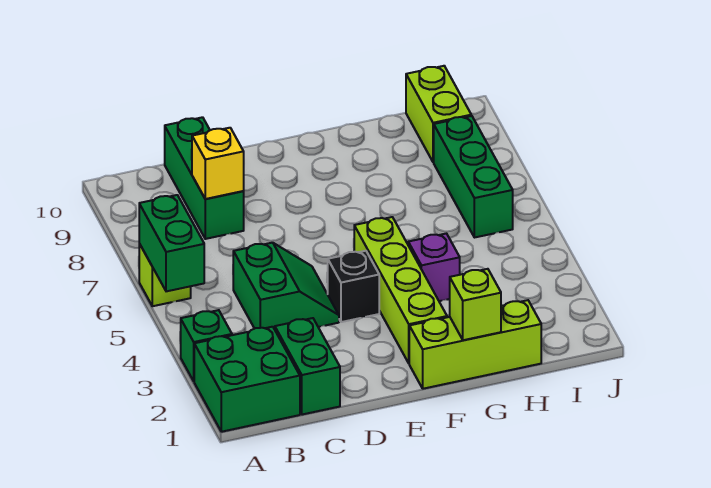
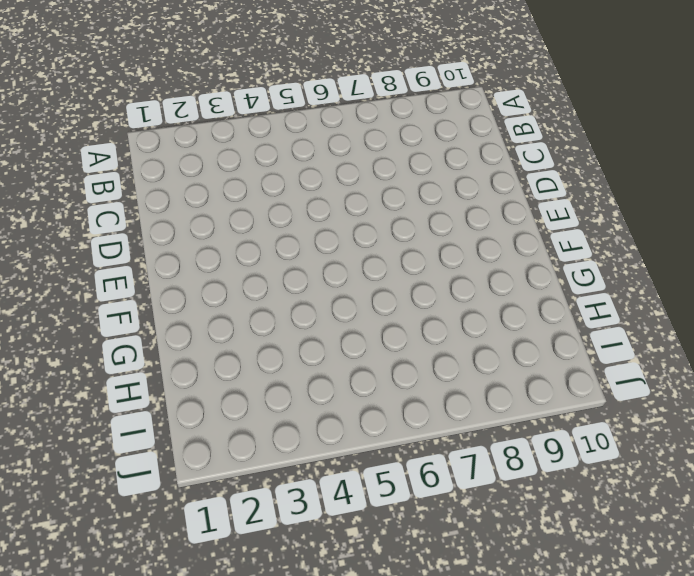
none -> green 2x2 brick [194,327,300,432]
none -> green 1x1 brick [181,310,232,381]
none -> lime 1x1 brick [139,244,191,306]

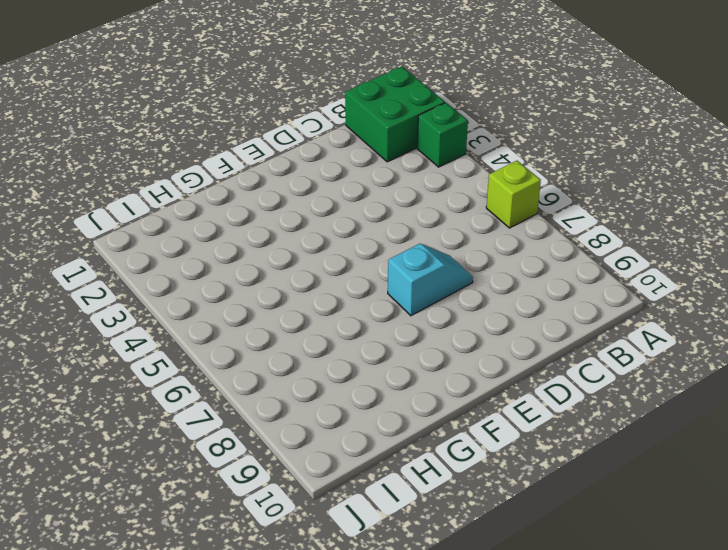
cyan 1x2 slope [388,244,473,316] -> none
none -> green 1x2 brick [275,318,340,415]
none -> green 2x2 slope [233,243,339,329]
none -> green 1x3 brick [165,117,244,239]

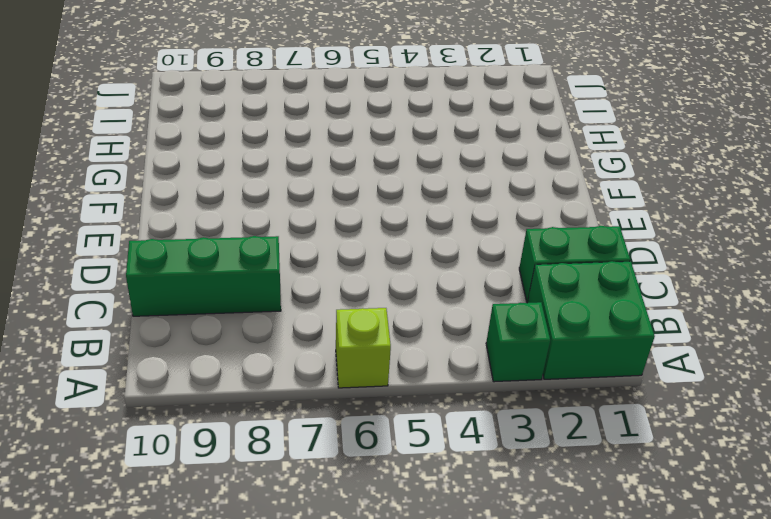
none -> green 2x2 slope [233,243,339,329]
none -> black 1x1 brick [327,251,379,322]
none -> lime 1x3 brick [409,300,541,389]

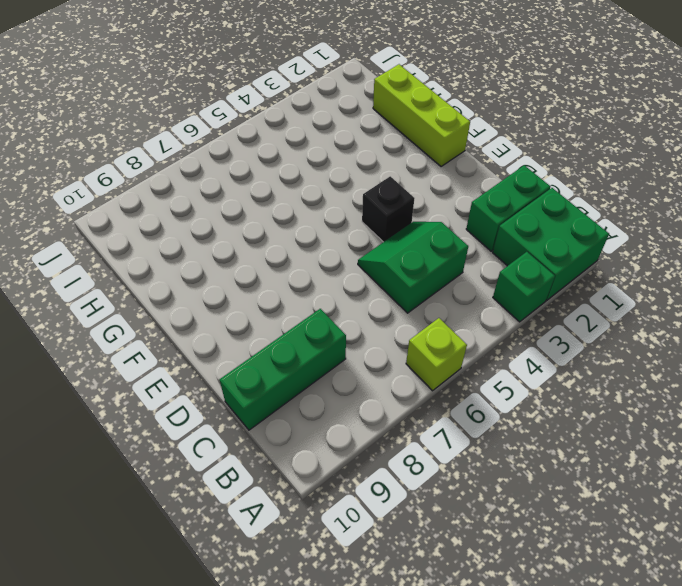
none -> lime 1x4 brick [354,217,447,363]
none -> purple 1x1 brick [408,234,460,301]
none -> green 1x3 brick [434,116,513,238]

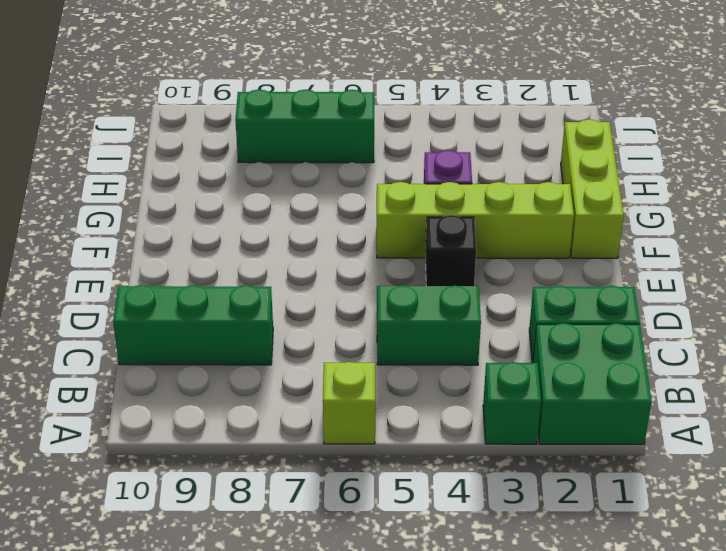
none -> lime 1x2 brick [406,66,471,162]
none -> green 1x2 brick [139,195,204,291]
none -> yellow 1x1 brick [192,128,244,199]

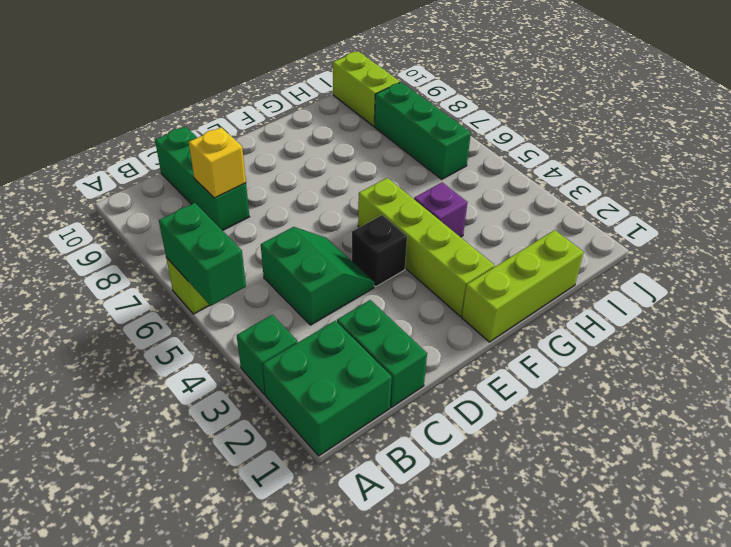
none -> lime 1x1 brick [450,269,501,340]

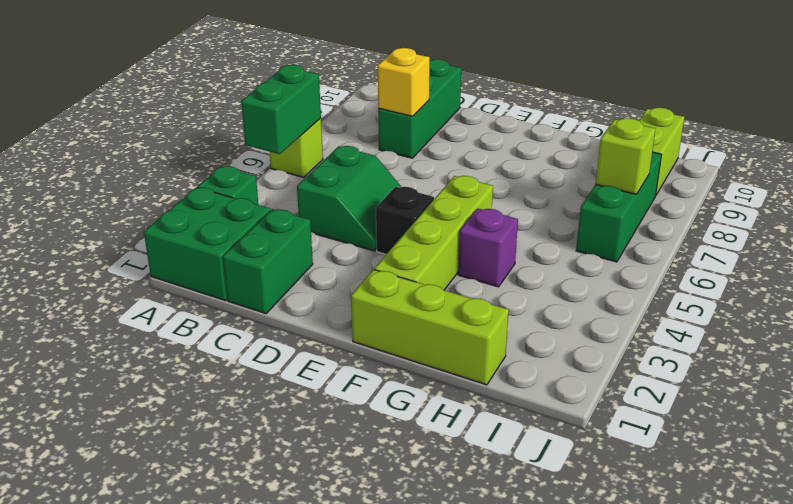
lime 1x1 brick [596,118,655,194] -> lime 1x1 brick moved to [450,269,501,340]

